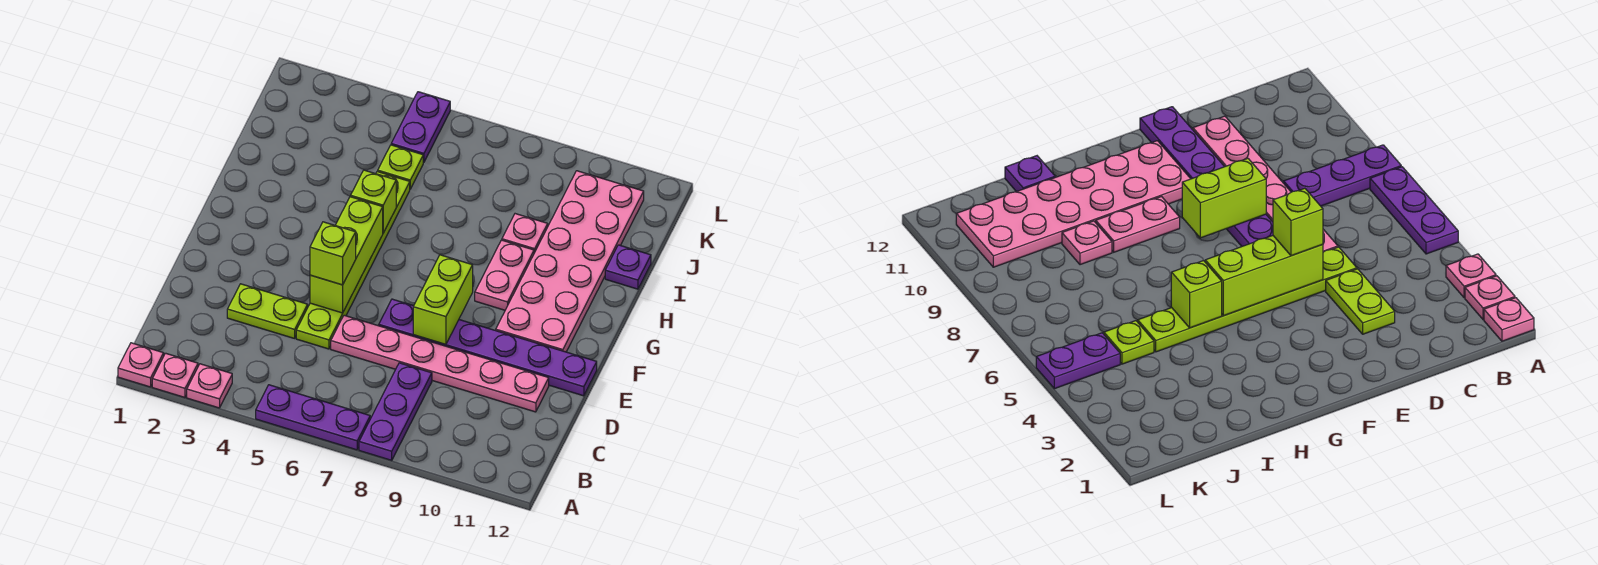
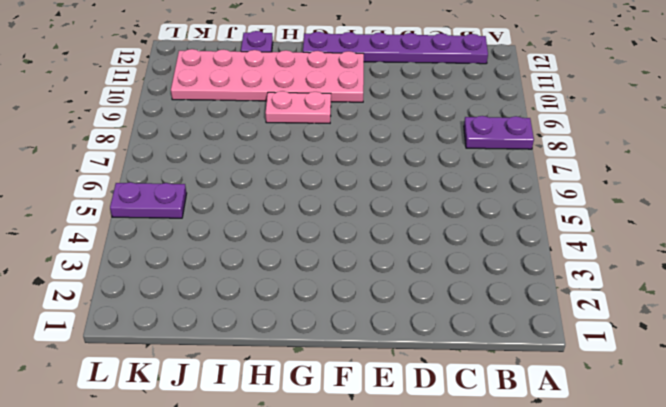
purple 1x2 plate [464,116,534,149] -> purple 1x3 plate [359,363,432,460]
purple 1x6 plate [303,32,488,64] -> purple 1x6 plate turned to [379,299,597,396]
none -> pink 1x1 plate [118,343,164,387]
none -> pink 1x1 plate [152,353,198,397]
none -> pink 1x1 plate [187,364,232,408]

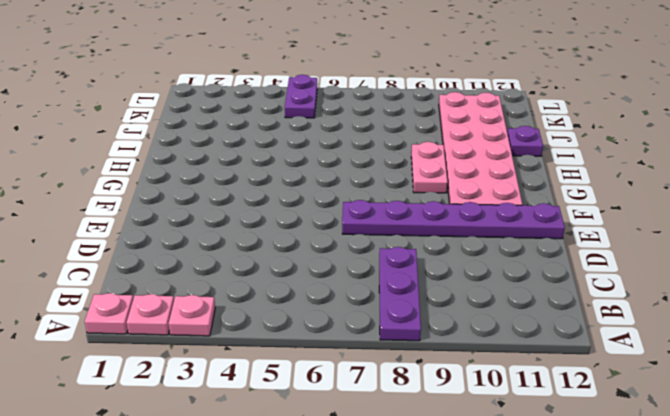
none -> purple 1x3 plate [256,385,370,450]
none -> lime 1x2 plate [227,284,308,338]
none -> lime 1x6 plate [296,171,410,349]

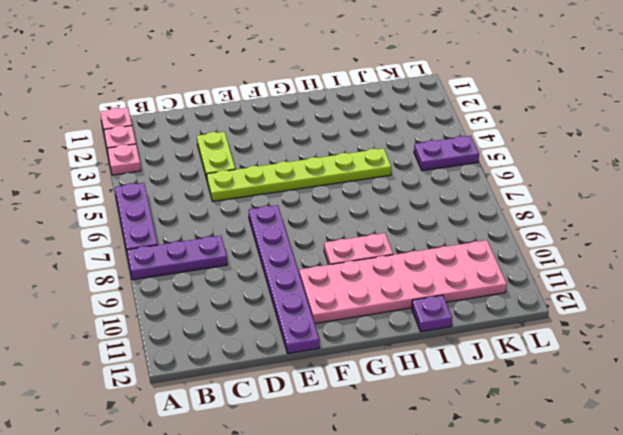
none -> pink 1x6 plate [331,315,549,412]
none -> pink 1x1 plate [502,214,548,253]
none -> lime 1x1 plate [378,145,423,189]

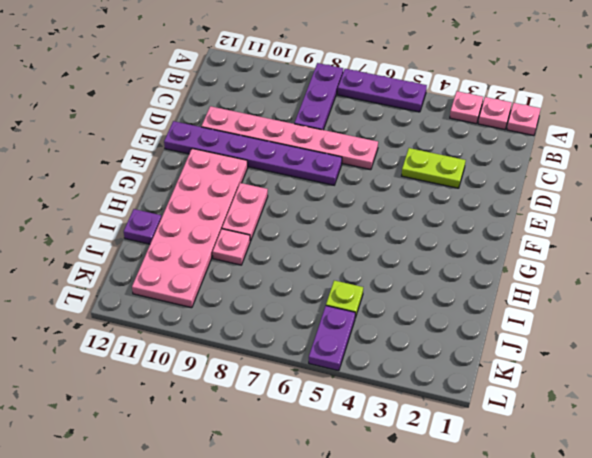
none -> lime 1x6 plate [296,171,410,349]
none -> lime 1x3 brick [310,197,383,313]
none -> lime 1x2 brick [413,255,473,344]

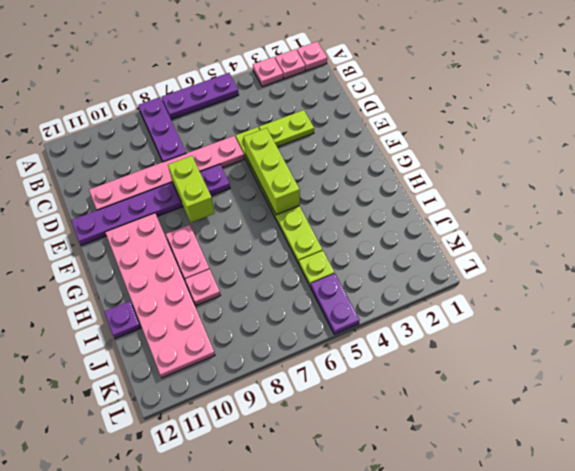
none -> lime 1x1 brick [351,170,396,233]
none -> lime 1x1 brick [310,222,356,285]

